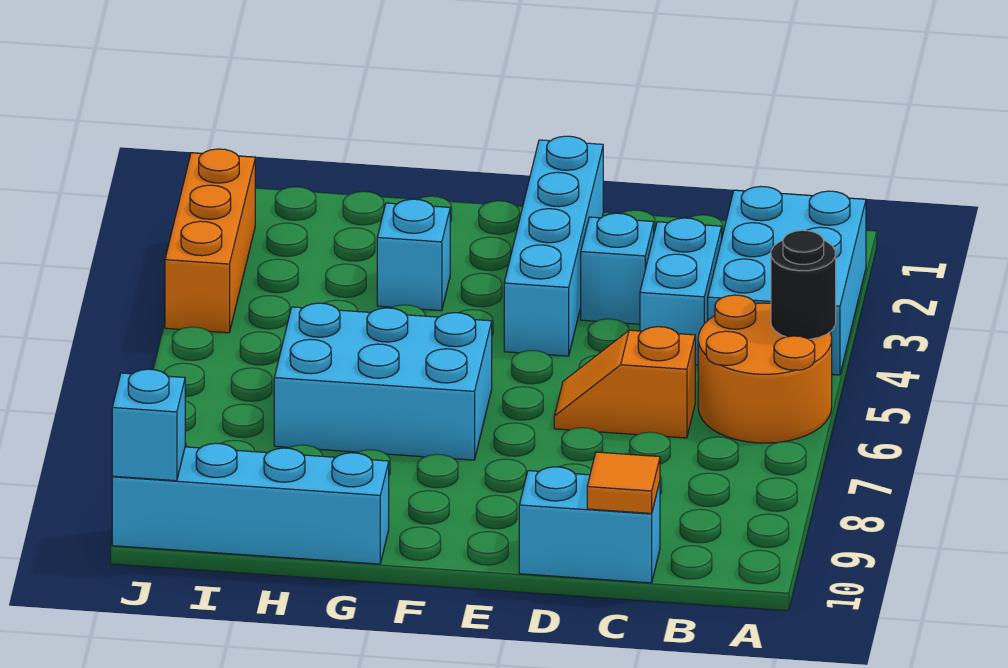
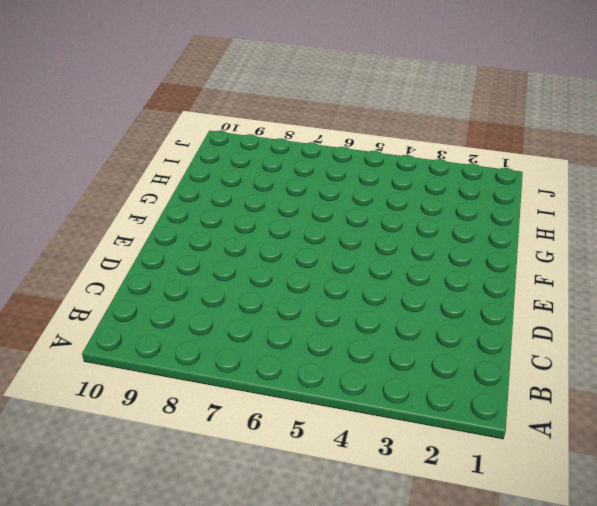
none -> cyan 2x3 brick [708,187,866,375]
none -> orange 2x2 round brick [698,295,832,443]
none -> cyan 1x2 brick [640,218,722,365]

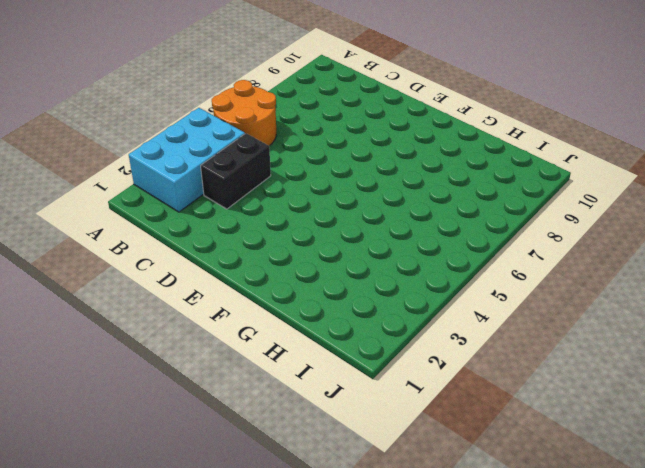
black 1x2 brick [201,133,271,209] -> cyan 1x2 brick [640,218,722,365]
none -> orange 1x2 slope [554,327,695,438]
none -> cyan 1x2 brick [519,467,660,583]
none -> cyan 1x1 brick [581,213,654,324]

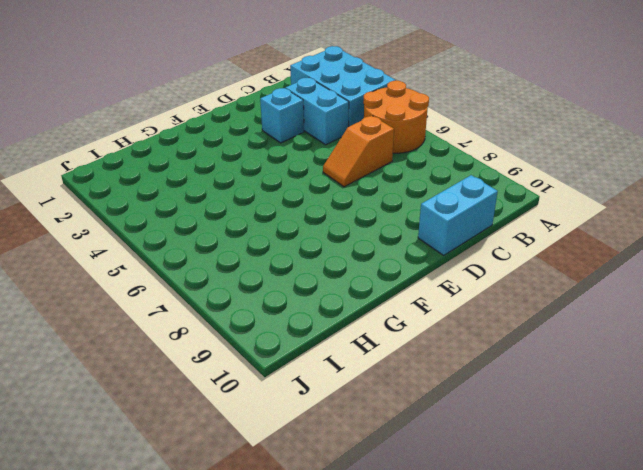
none -> cyan 1x4 brick [504,136,603,356]
none -> cyan 2x3 brick [274,303,492,460]
none -> cyan 1x1 brick [377,199,450,311]

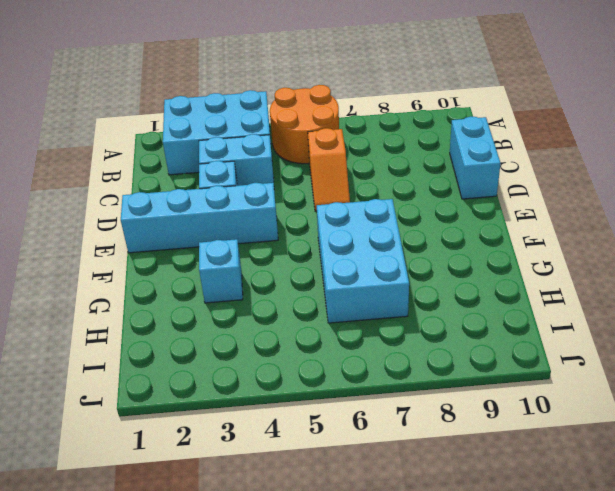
none -> cyan 1x4 brick [112,443,389,564]
none -> orange 1x3 brick [165,149,255,333]
none -> black 1x1 round brick [771,230,836,339]

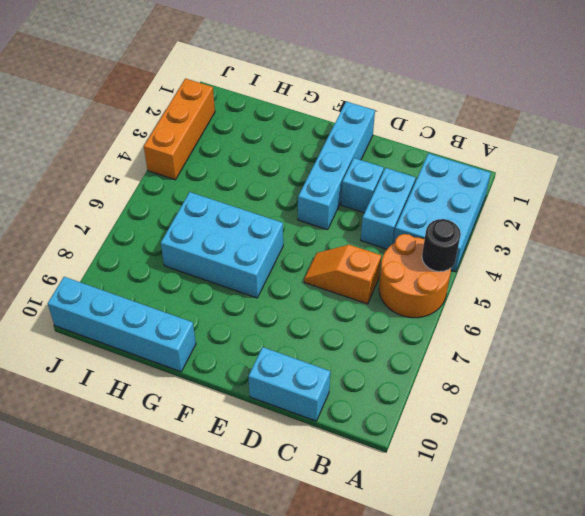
none -> cyan 1x1 brick [377,199,450,311]
none -> orange 1x1 tile [587,452,660,513]
none -> cyan 1x1 brick [112,369,185,481]

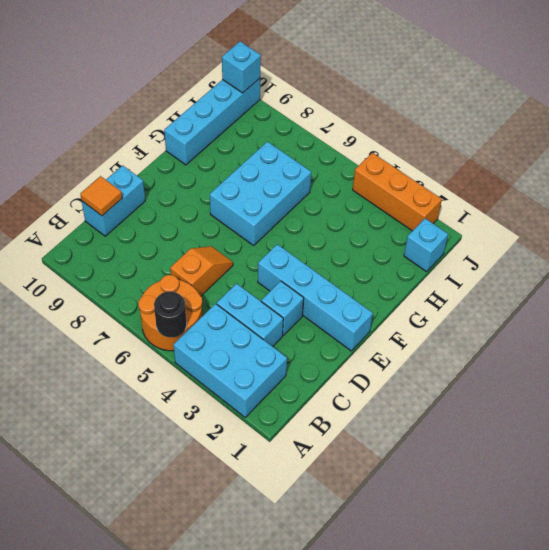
cyan 1x1 brick [404,219,448,272] -> cyan 1x1 brick moved to [377,199,450,311]

